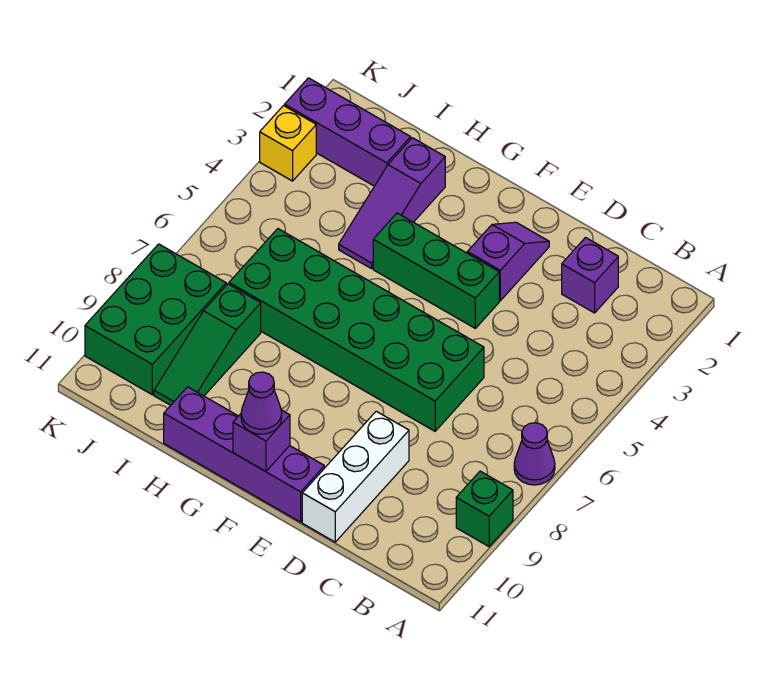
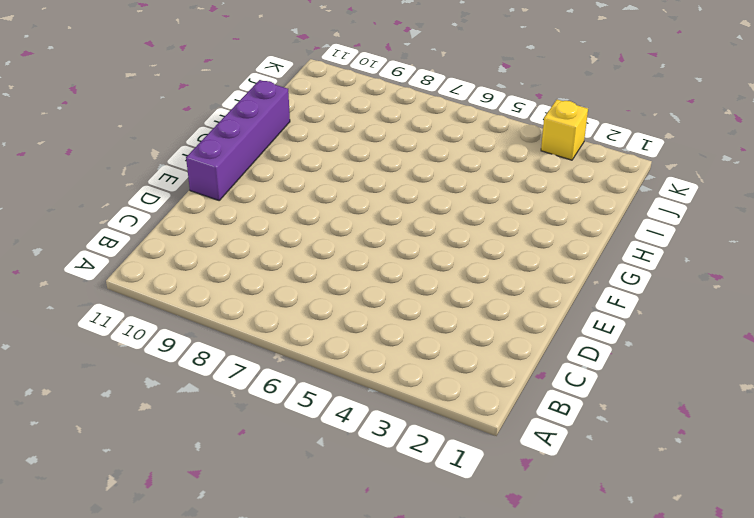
none -> purple 1x1 cone [514,423,555,485]
none -> green 1x1 brick [456,471,513,546]
none -> purple 1x1 brick [562,238,618,313]

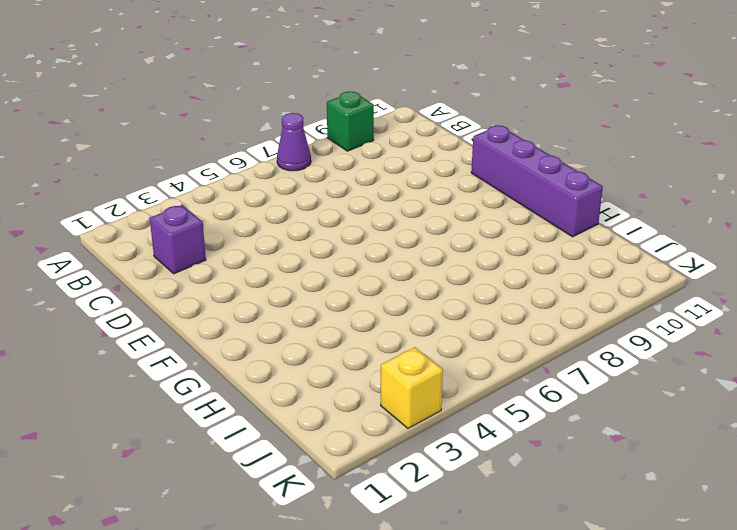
none -> green 2x6 brick [229,229,484,431]
none -> white 1x3 brick [302,411,409,542]
none -> purple 1x2 slope [467,222,549,301]

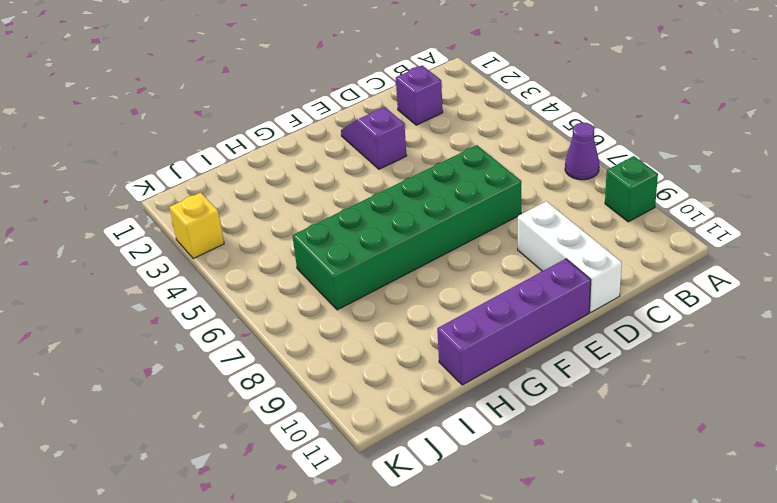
none -> green 1x3 brick [373,213,499,328]
none -> purple 1x3 slope [339,138,445,269]
none -> purple 1x3 brick [285,78,411,186]

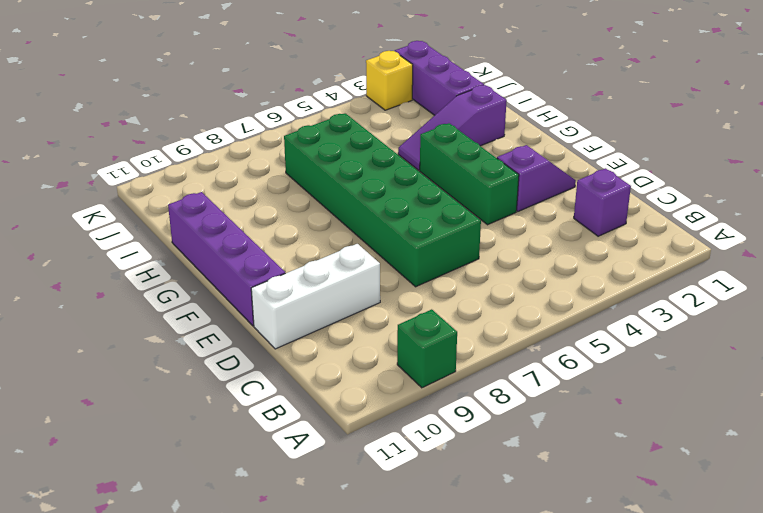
none -> purple 1x1 cone [514,423,555,485]
none -> green 1x3 slope [154,284,261,405]
none -> green 2x3 brick [85,244,226,395]

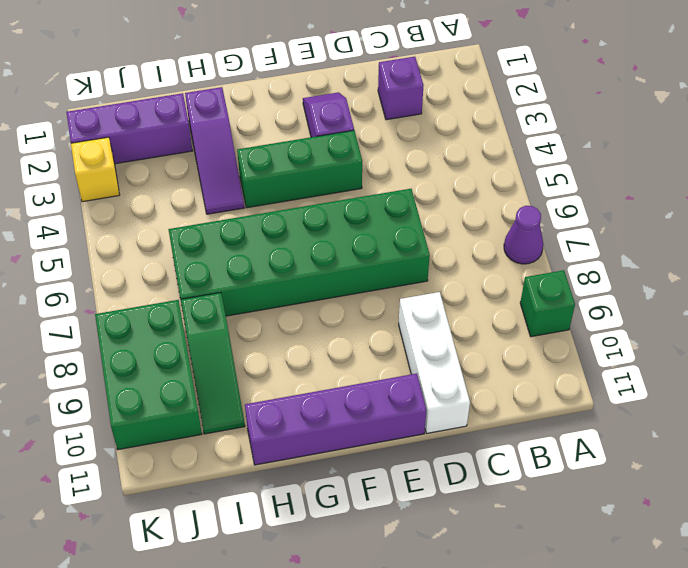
none -> purple 1x1 brick [233,410,290,471]
none -> purple 1x1 cone [241,372,282,434]

